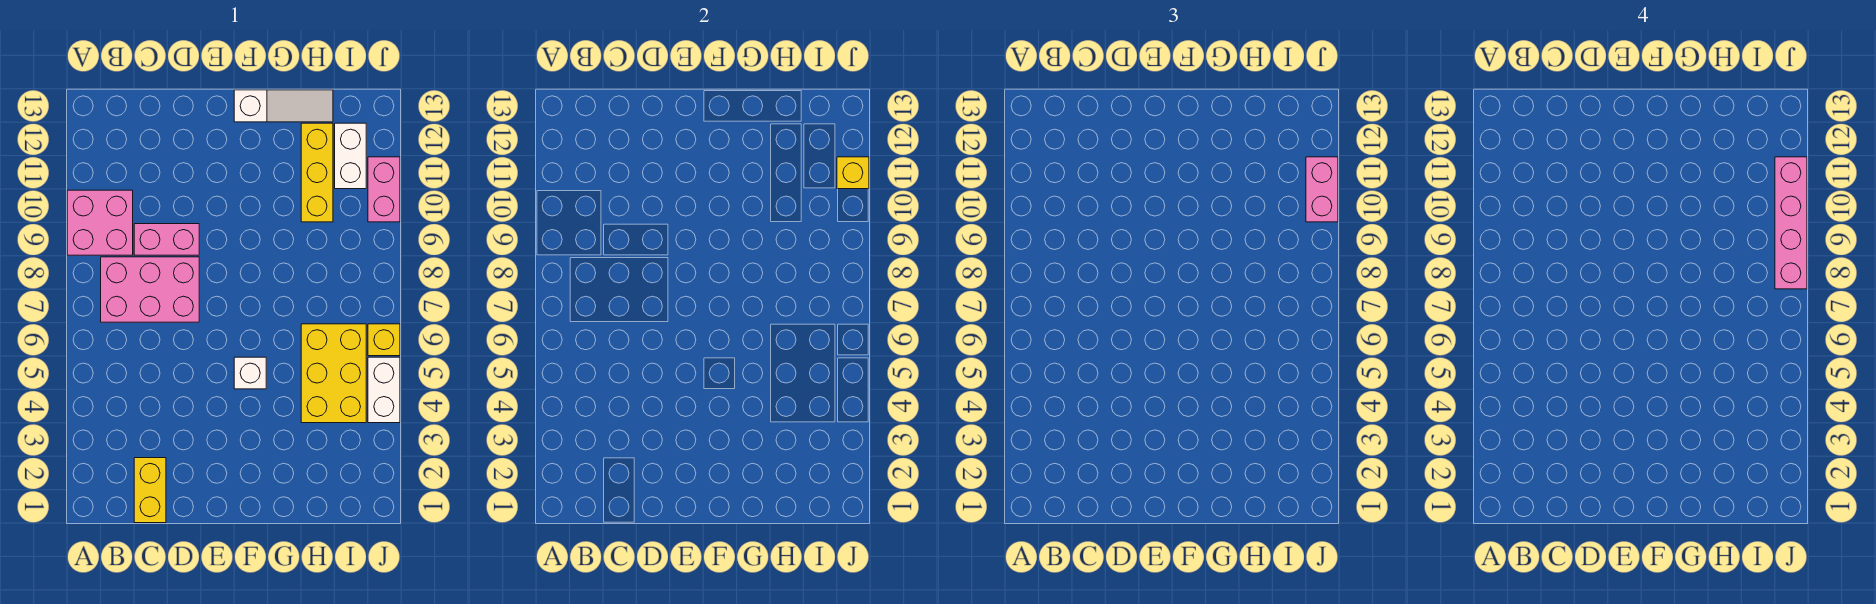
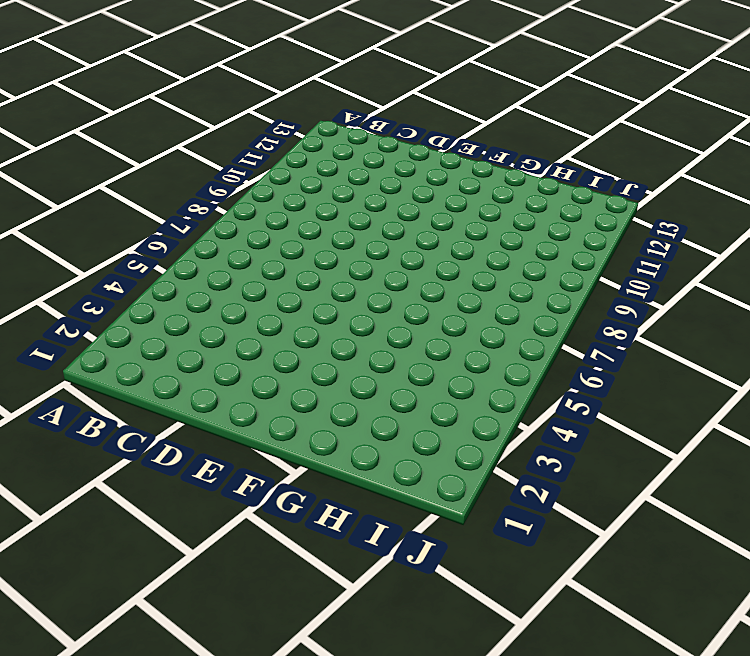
none -> pink 2x2 brick [67,190,133,255]
none -> pink 2x3 brick [101,257,199,322]
none -> yellow 1x2 brick [134,458,166,523]

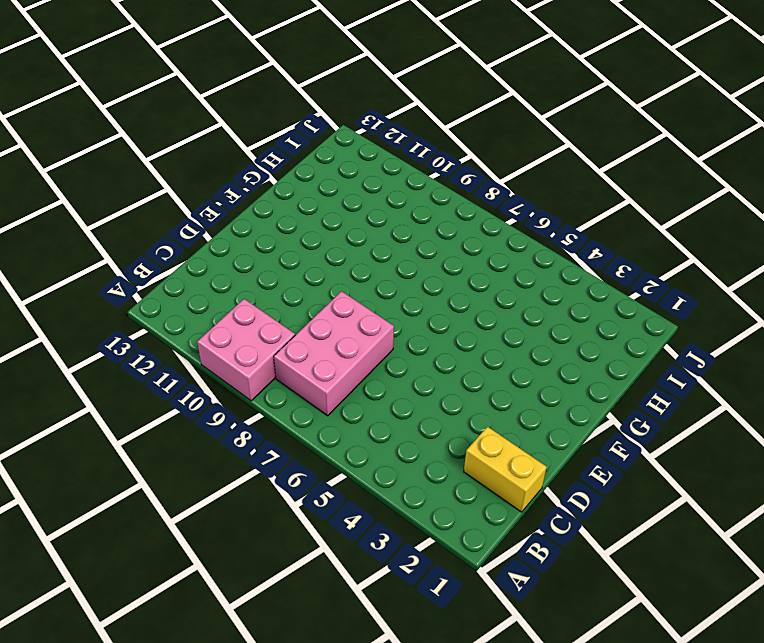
none -> pink 1x2 brick [134,224,199,255]
none -> white 1x1 brick [234,357,266,389]
none -> white 1x3 slope [234,90,333,122]

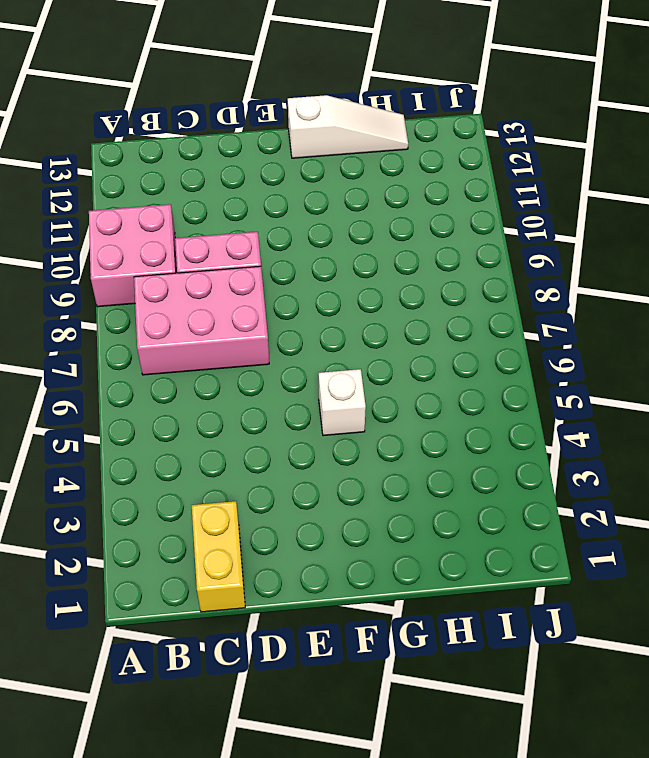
none -> yellow 2x3 brick [301,324,366,423]
none -> yellow 1x3 brick [301,123,333,222]
none -> white 1x2 brick [335,123,366,189]

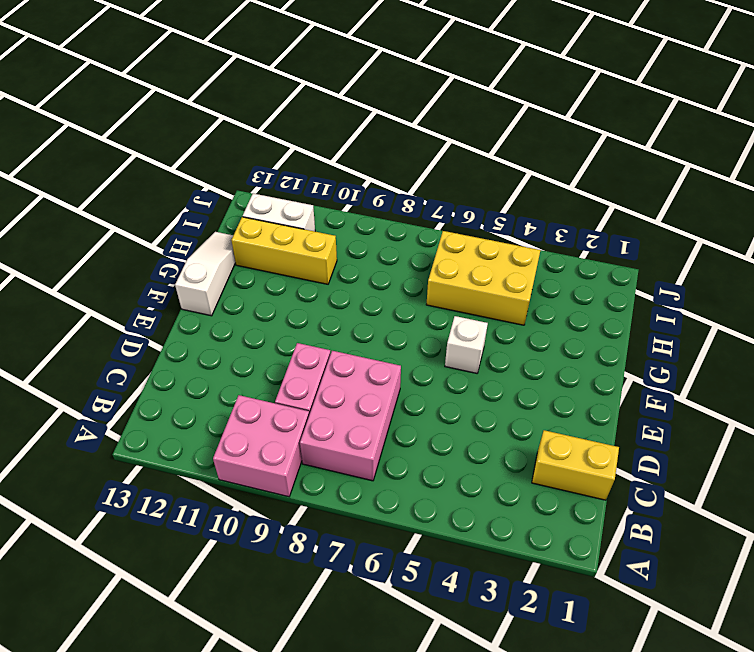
none -> white 1x2 brick [368,357,400,423]
none -> yellow 1x1 brick [368,324,400,356]
none -> pink 1x2 brick [368,157,400,222]

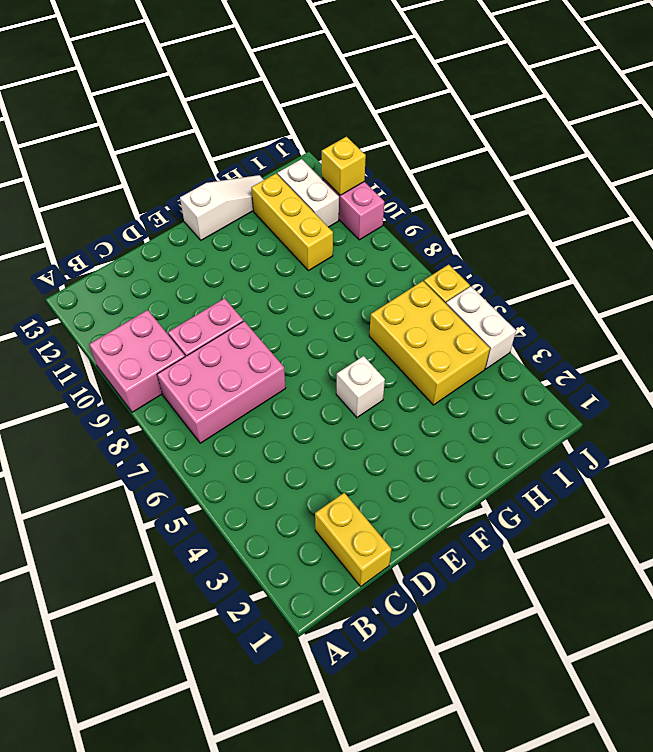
none -> pink 1x2 brick [1306,157,1338,222]
none -> pink 1x4 brick [1775,157,1807,289]

